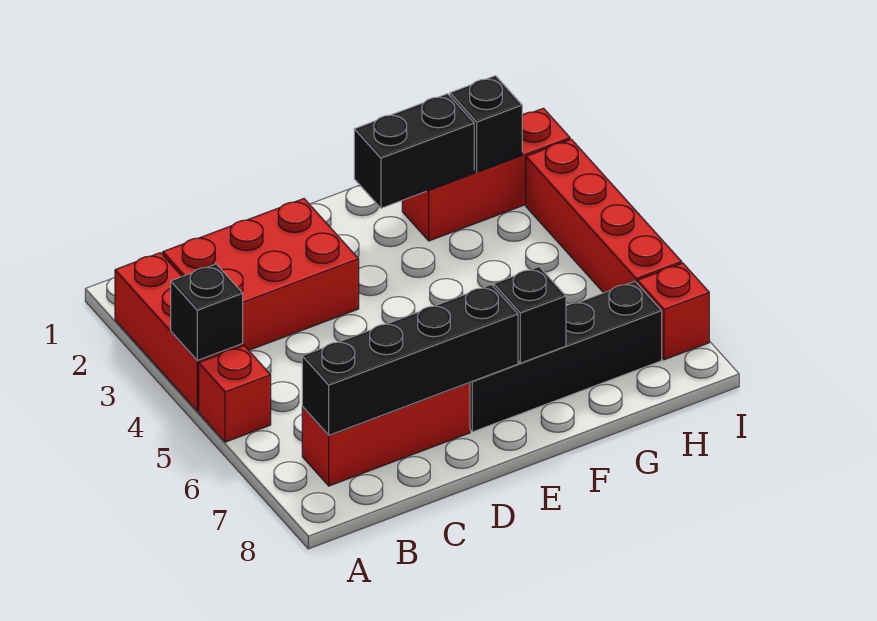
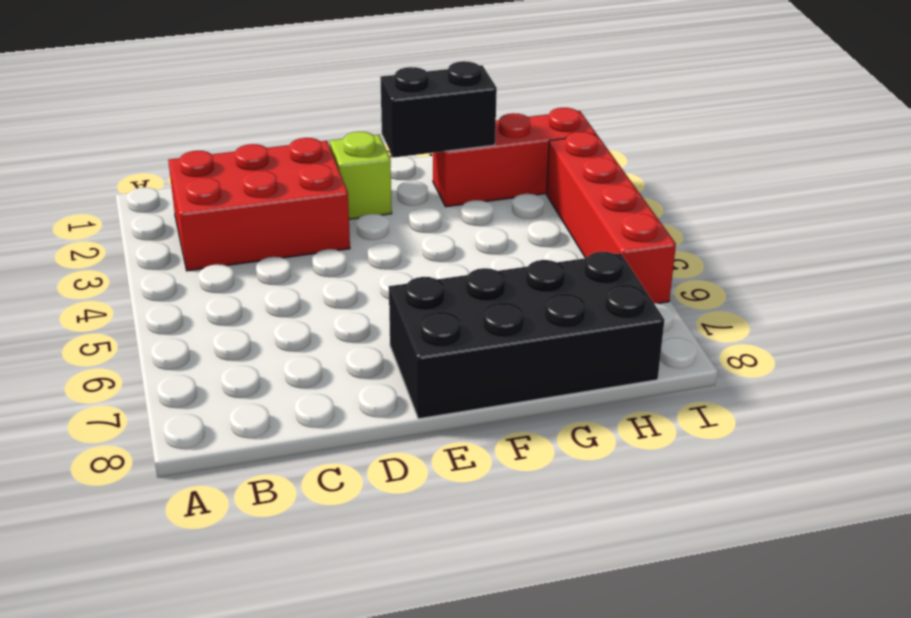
lime 1x1 brick [330,132,392,219] -> none
black 2x4 brick [389,252,664,419] -> black 1x4 brick [470,281,662,432]
none -> red 1x3 brick [115,253,243,411]
none -> red 1x1 brick [199,346,271,442]
none -> red 1x3 brick [302,382,470,486]

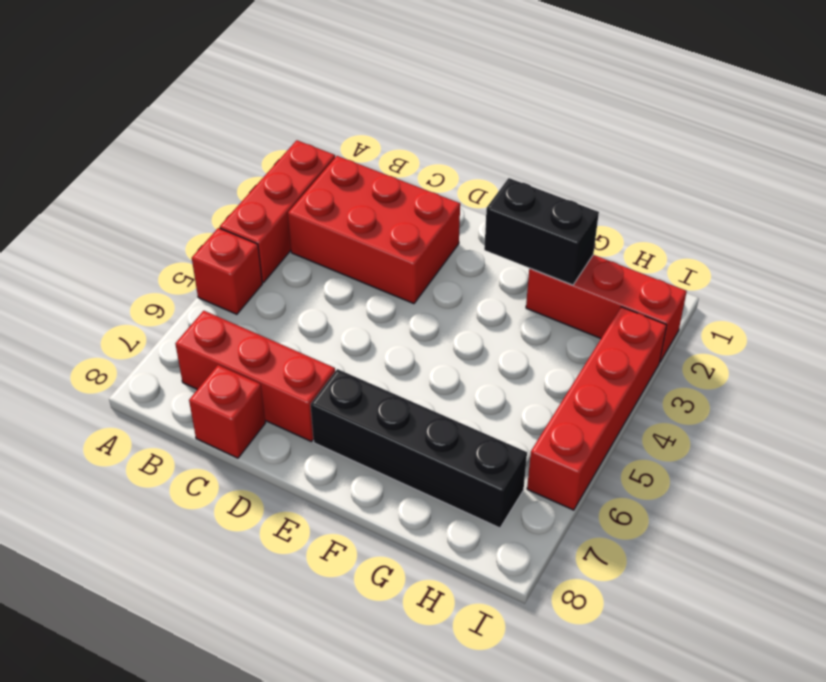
red 1x1 brick [189,365,265,458] -> red 1x1 brick moved to [637,263,709,360]
none -> black 1x1 brick [171,264,243,360]
none -> black 1x4 brick [302,285,518,435]
none -> black 1x1 brick [494,267,566,363]

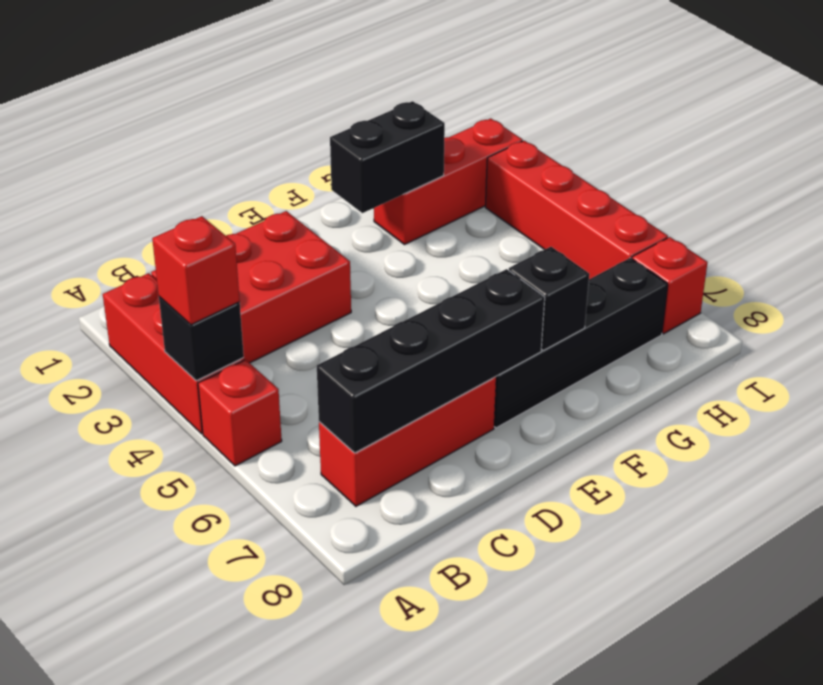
red 1x1 brick [152,216,240,325] -> none
none -> black 1x1 brick [450,76,522,172]

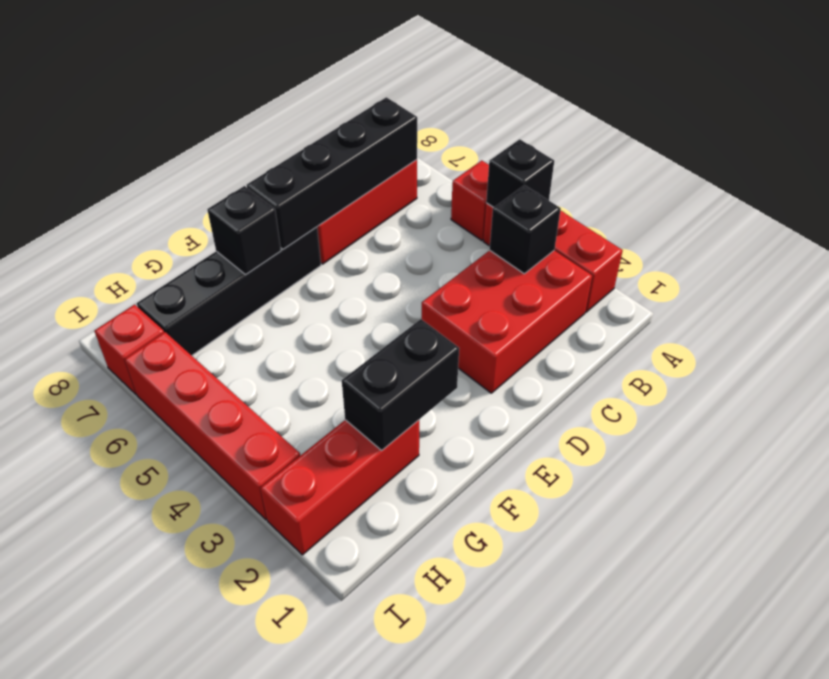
black 1x1 brick [490,185,561,274] -> black 1x1 brick moved to [450,76,522,172]

